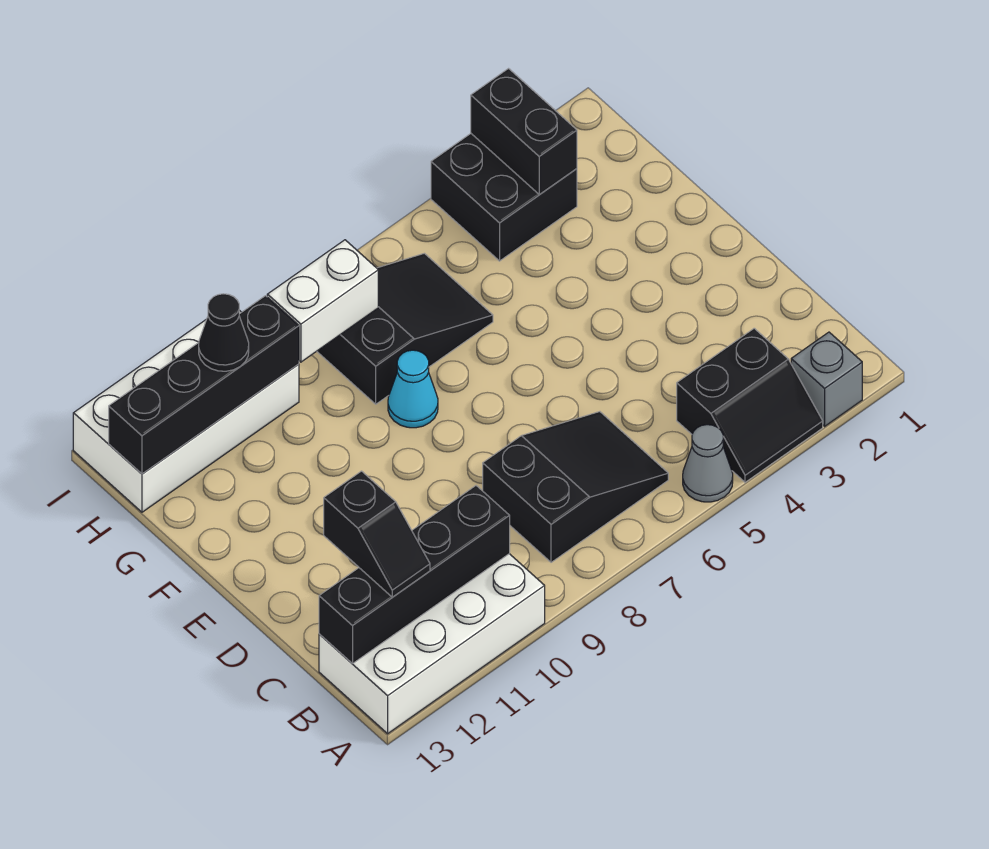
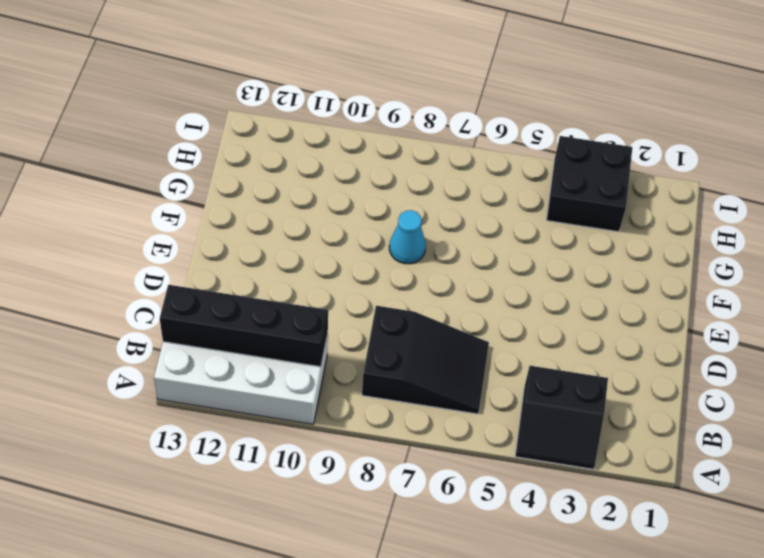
none -> grey 1x1 brick [791,332,862,426]
none -> grey 1x1 cone [683,425,733,502]
none -> black 2x3 slope [317,253,493,404]

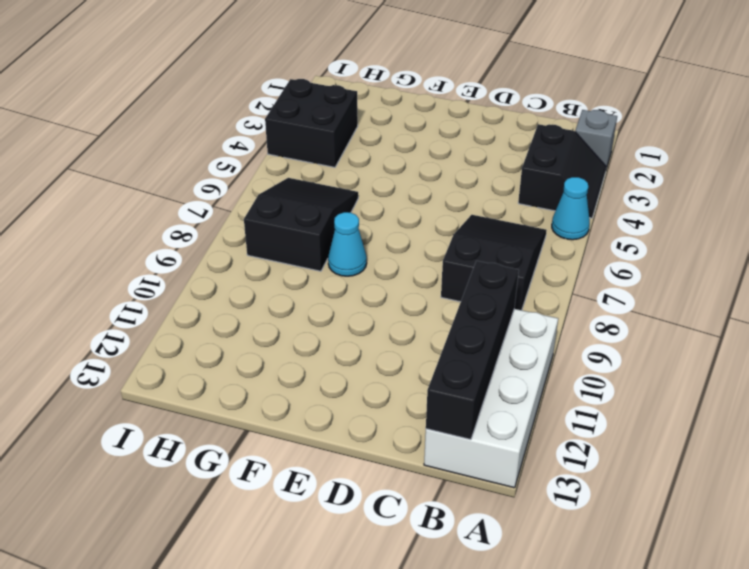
cyan 1x1 cone [552,177,590,240] -> grey 1x1 cone [683,425,733,502]
none -> white 2x4 brick [73,310,299,512]
none -> black 1x2 brick [471,69,577,195]
none -> white 1x2 brick [267,240,378,362]

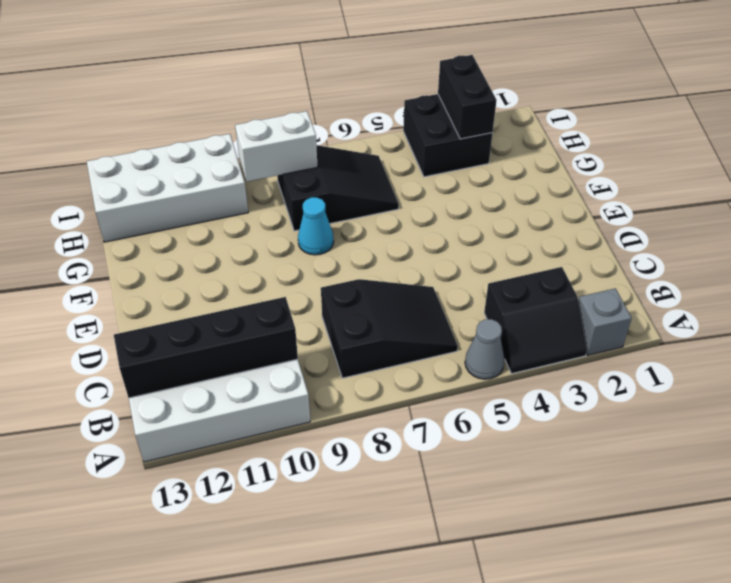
none -> black 1x4 brick [109,296,299,474]
none -> black 1x2 slope [324,471,430,597]
none -> black 1x1 cone [199,294,249,371]

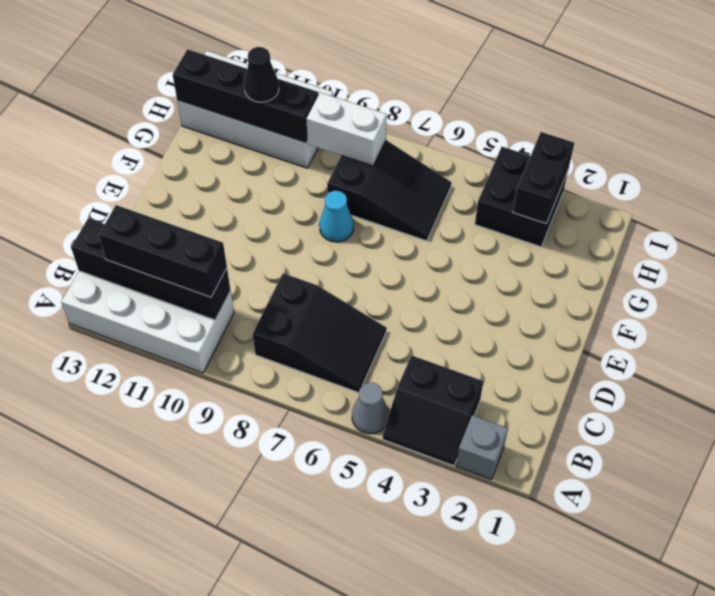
black 1x3 brick [99,205,227,297] -> black 1x2 slope [324,471,430,597]

